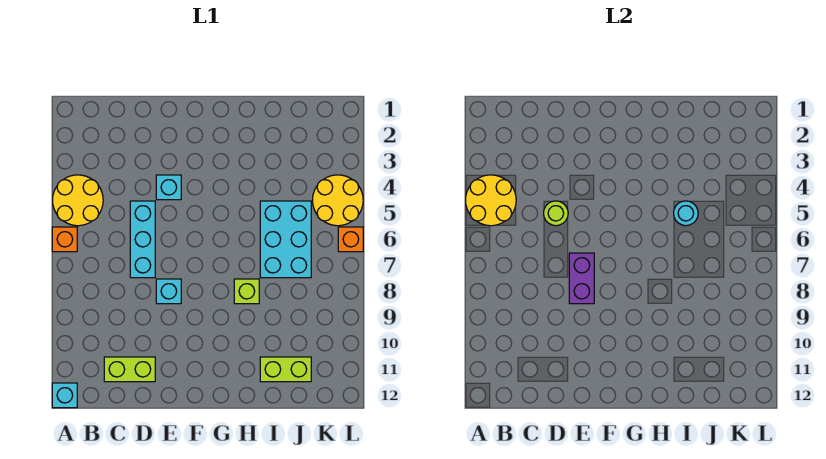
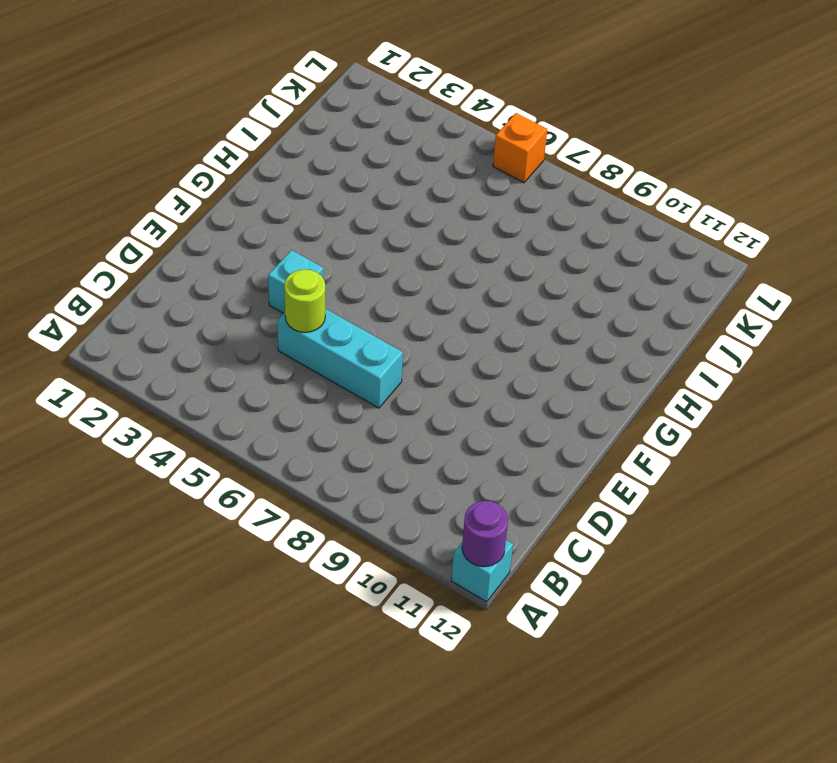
purple 1x1 round brick [462,501,508,567] -> none
none -> yellow 2x2 round brick [53,175,103,226]
none -> orange 1x1 brick [52,227,77,252]
none -> lime 1x2 brick [104,357,155,382]

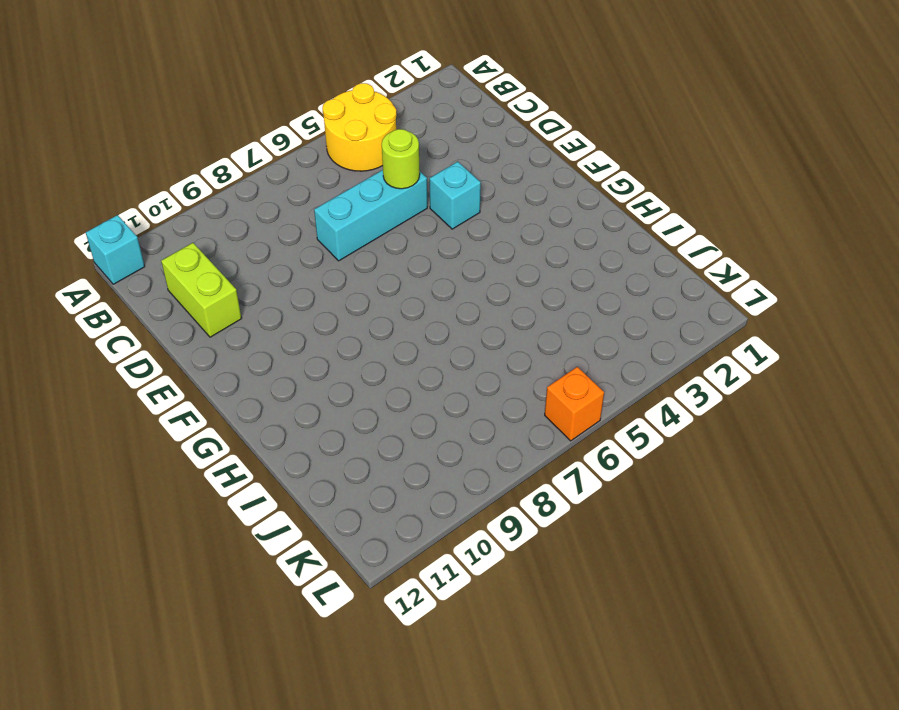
none -> orange 1x1 brick [52,227,77,252]
none -> cyan 1x1 brick [156,279,181,304]
none -> lime 1x1 brick [234,279,259,304]

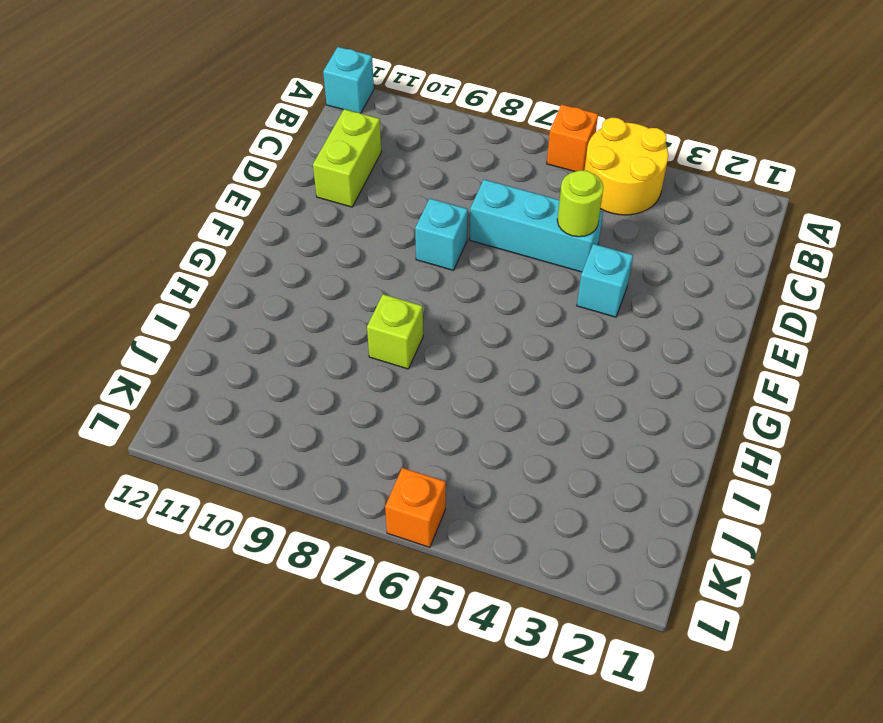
none -> cyan 2x3 brick [260,201,311,278]
none -> lime 1x2 brick [260,357,311,382]
none -> yellow 2x2 round brick [313,175,363,226]

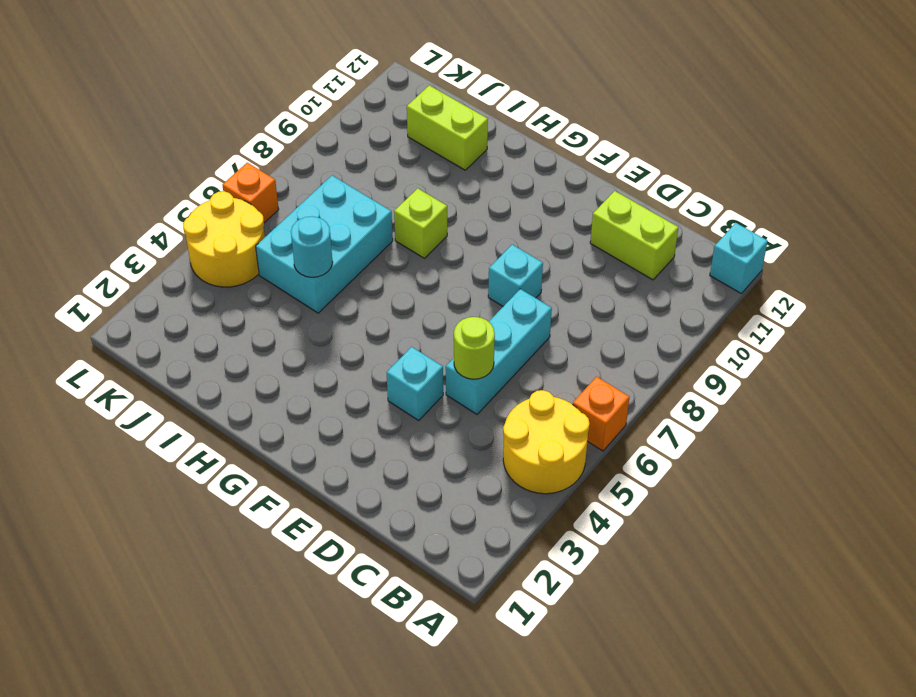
none -> yellow 2x2 round brick [466,175,516,226]
none -> purple 1x2 brick [569,253,594,304]

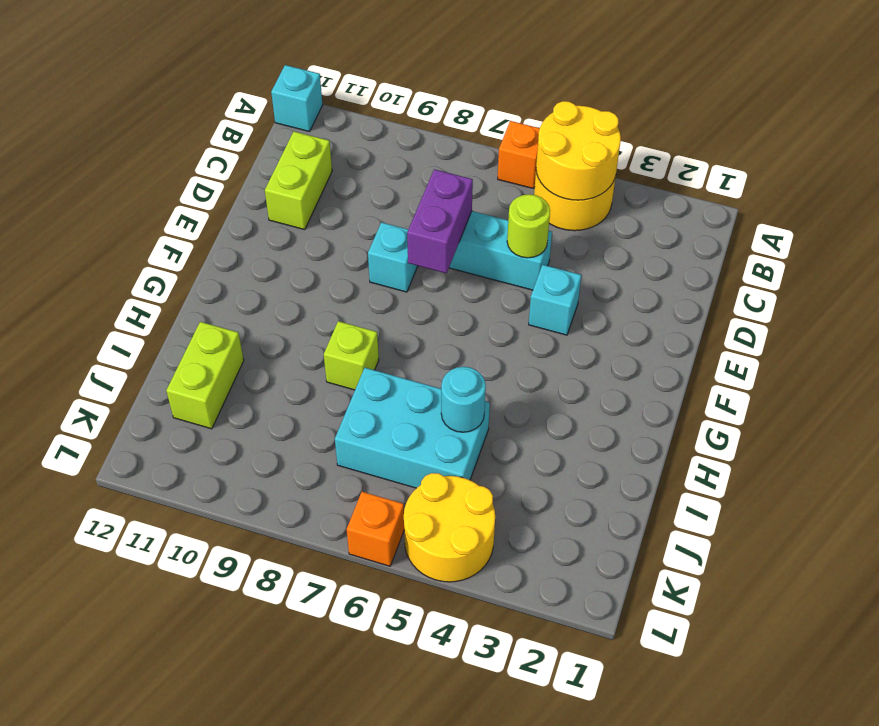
purple 1x2 brick [407,169,473,273] -> purple 1x2 brick turned to [569,253,594,304]

